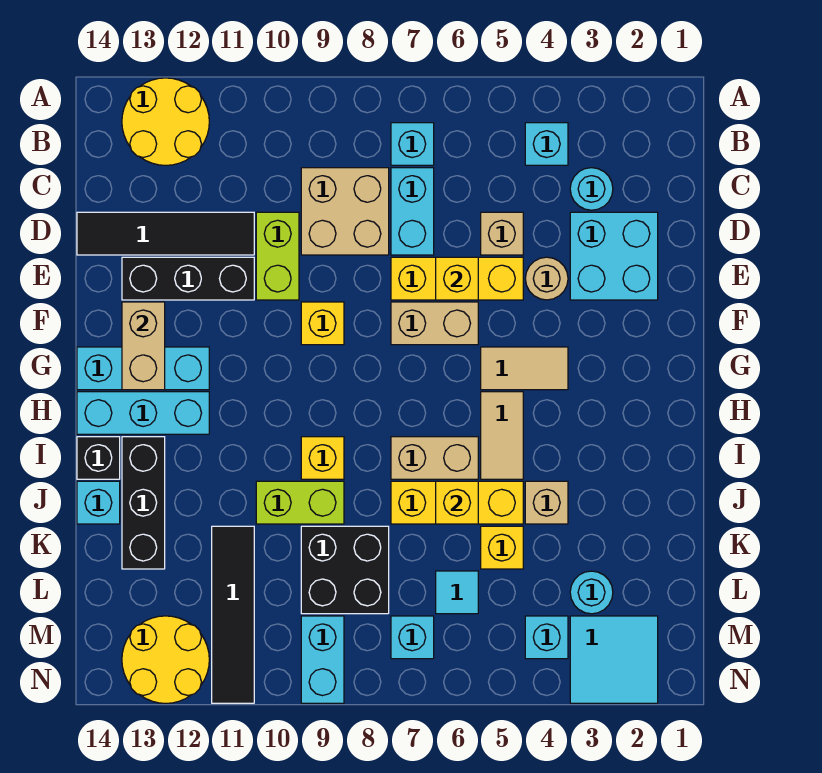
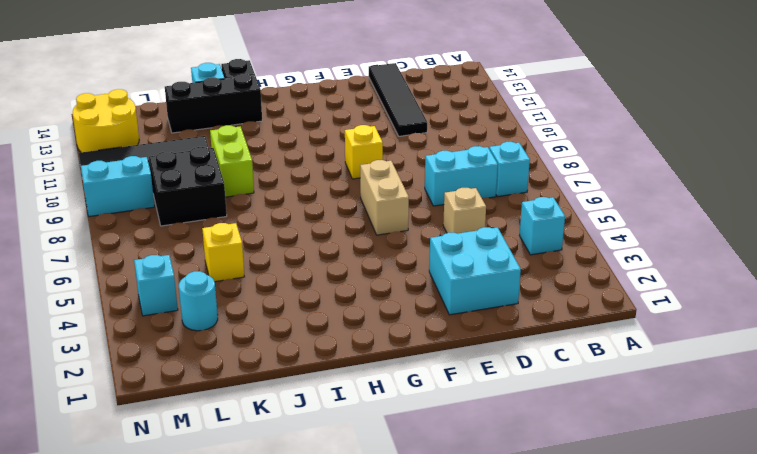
none -> yellow 2x2 round brick [122,78,209,165]
none -> cyan 1x1 round brick [570,168,613,210]
none -> tan 2x2 brick [301,168,389,255]
none -> lime 1x2 brick [256,212,299,300]

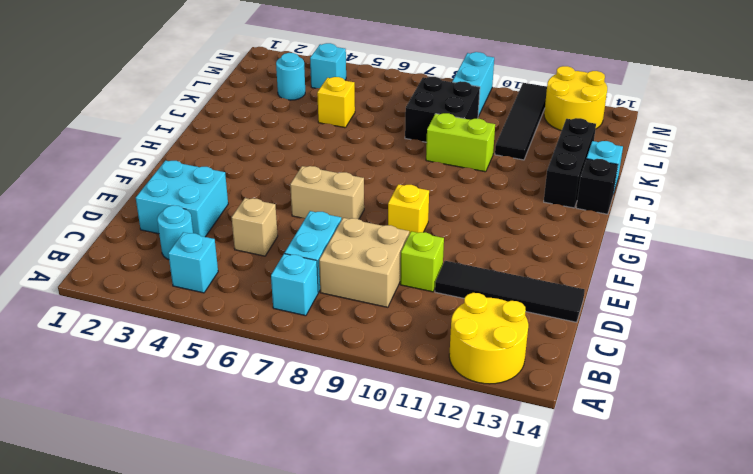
lime 1x1 brick [400,231,444,292] -> lime 1x2 brick [256,212,299,300]
none -> tan 1x1 round brick [525,257,568,300]
none -> yellow 1x3 brick [391,257,523,300]
none -> black 1x3 brick [122,257,254,300]
none -> tan 1x2 tile [481,347,568,390]

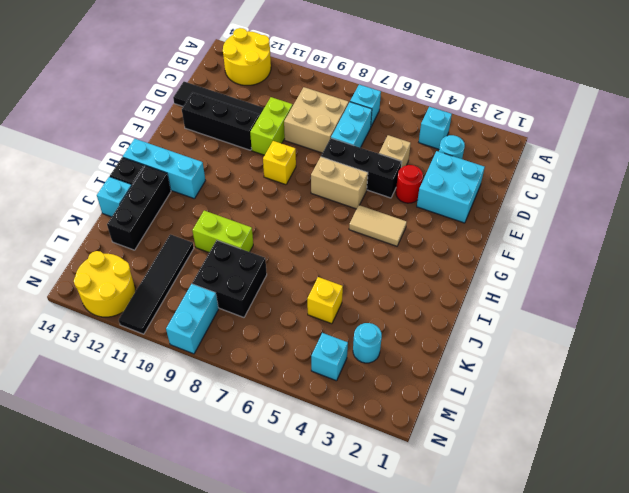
red 1x1 round brick [396,165,423,203] -> tan 1x1 round brick [525,257,568,300]
black 1x3 brick [321,138,402,198] -> yellow 1x3 brick [391,257,523,300]
none -> cyan 1x3 brick [77,347,209,390]
none -> tan 1x2 tile [481,392,523,479]
none -> tan 1x2 brick [391,437,478,479]
none -> yellow 1x1 brick [301,437,344,479]

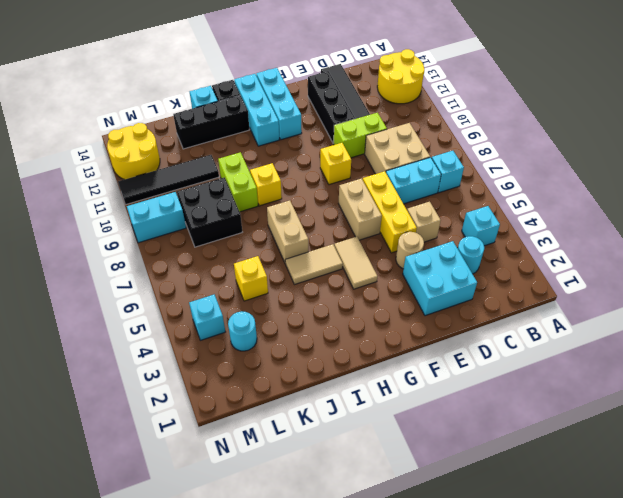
none -> tan 1x1 brick [525,481,568,524]
none -> yellow 1x3 brick [391,481,523,524]
none -> cyan 1x1 tile [436,571,478,614]
none -> cyan 2x2 tile [570,616,658,703]

